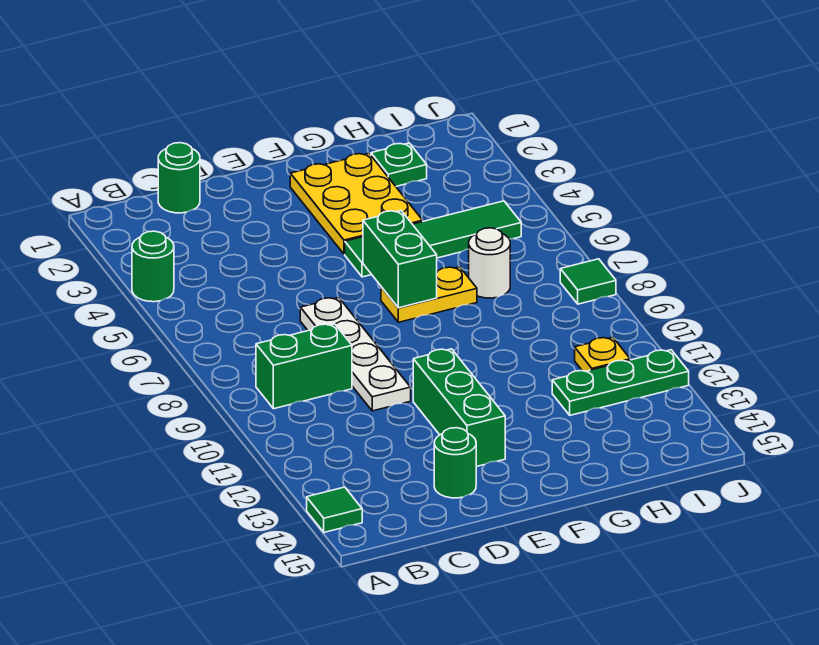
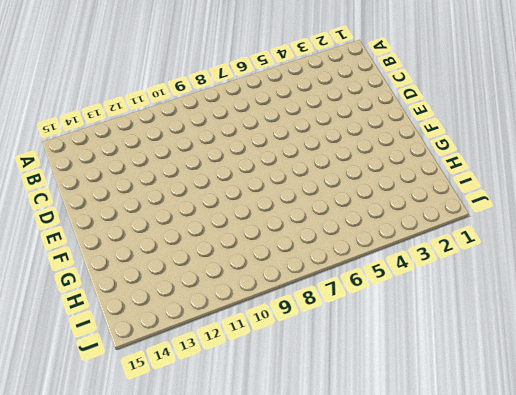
none -> green 1x1 round brick [132,231,174,302]
none -> green 1x1 tile [307,487,362,532]
none -> green 1x2 brick [256,324,352,409]

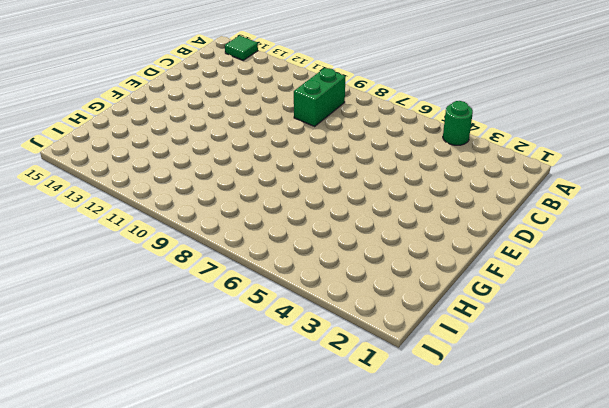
none -> green 1x1 round brick [158,143,200,213]
none -> white 1x4 plate [300,297,411,411]
none -> green 1x1 round brick [434,428,476,498]

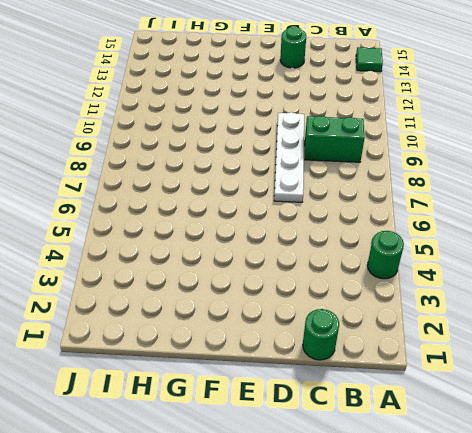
none -> green 1x3 brick [413,349,505,467]
none -> yellow 2x3 plate [290,153,423,254]
none -> green 1x4 tile [345,201,521,277]

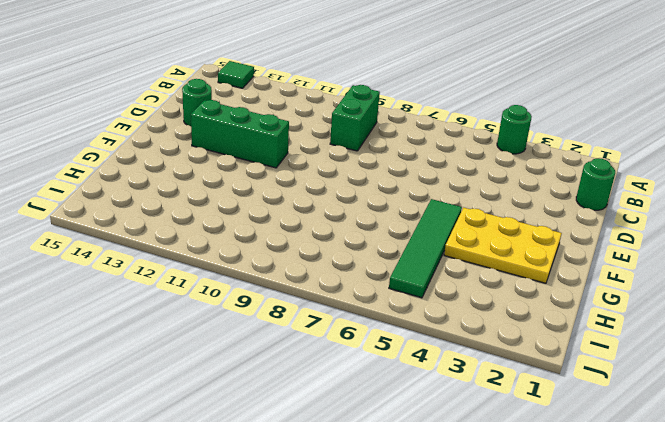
none -> white 1x4 plate [300,297,411,411]
none -> yellow 1x2 plate [381,267,477,322]
none -> green 1x1 plate [371,143,427,186]

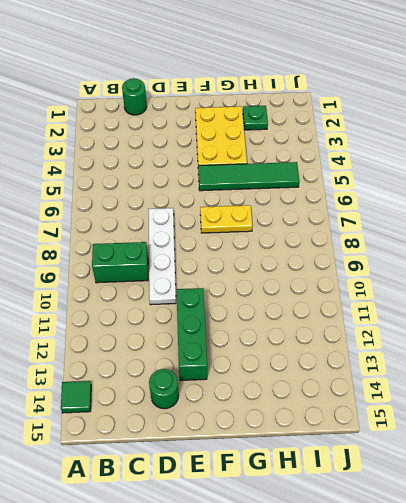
none -> green 1x1 round brick [132,231,174,302]
none -> white 1x1 round brick [469,228,510,298]
none -> green 1x3 plate [552,350,689,415]

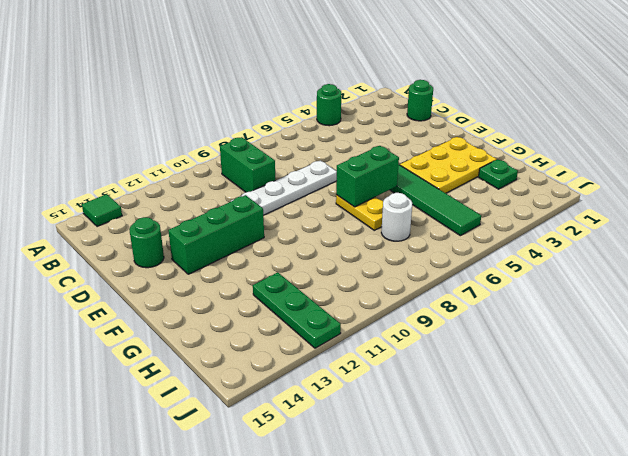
none -> yellow 1x1 plate [575,337,630,371]
none -> green 1x1 tile [560,259,616,304]

